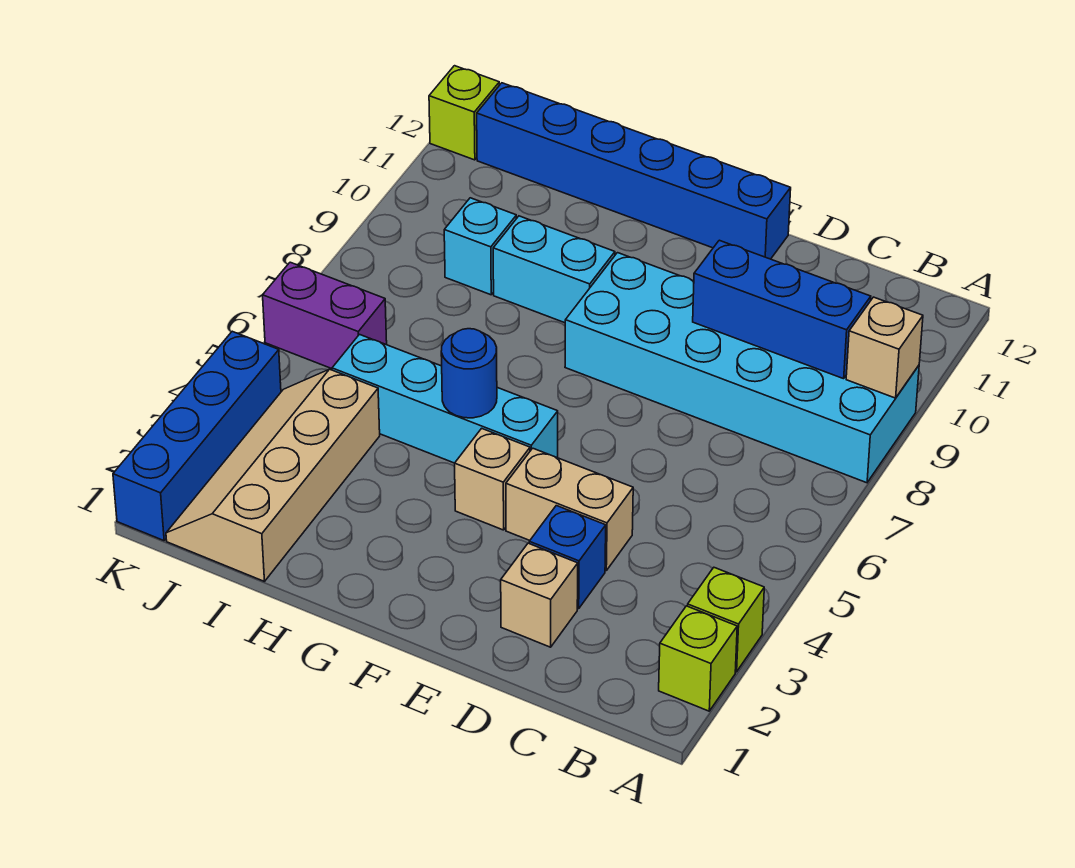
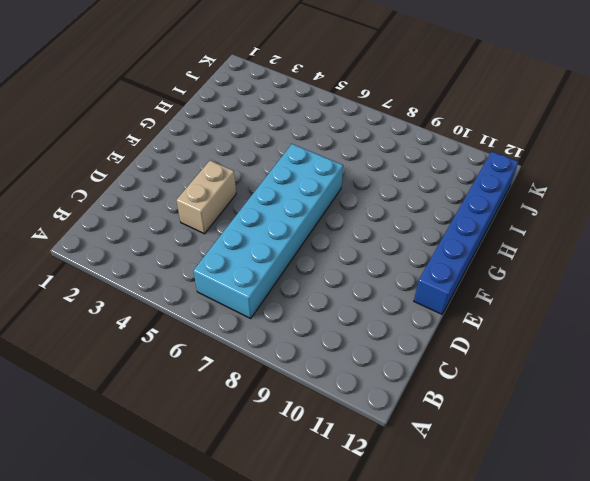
cyan 2x6 brick [193,144,343,318] -> cyan 2x6 brick moved to [565,253,919,483]
none -> lime 1x1 brick [659,606,737,711]
none -> lime 1x1 brick [688,568,764,672]
none -> tan 1x1 brick [501,543,578,647]

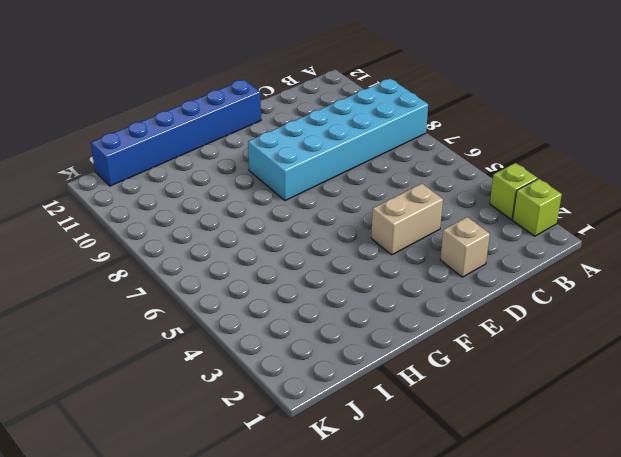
none -> blue 1x1 brick [529,506,606,609]
none -> tan 1x1 brick [455,428,530,530]
none -> cyan 1x4 brick [332,335,558,463]

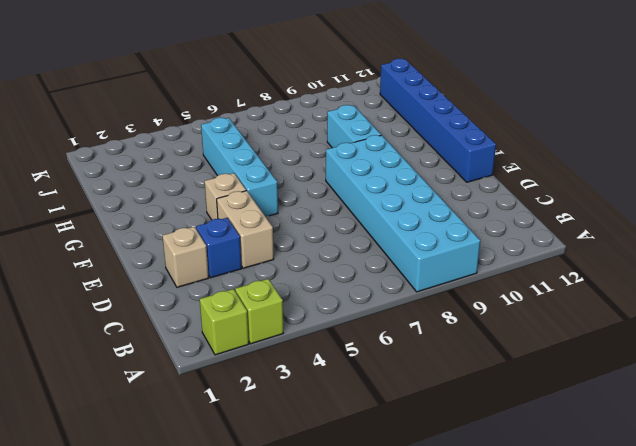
none -> tan 2x4 slope [166,369,380,582]
none -> cyan 1x1 brick [444,198,516,295]
none -> purple 1x2 brick [263,262,387,369]

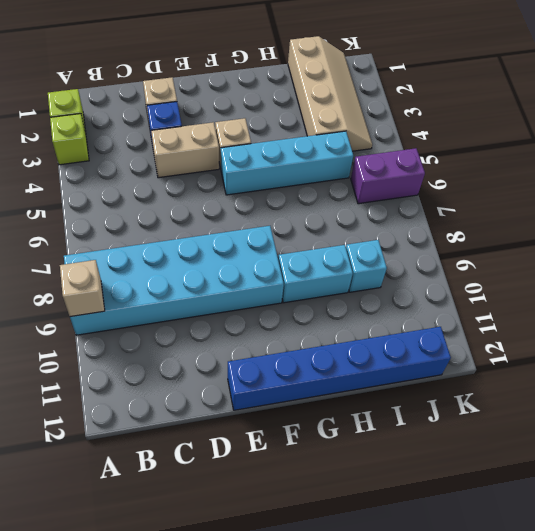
none -> blue 1x4 brick [113,331,281,541]
none -> lime 1x1 brick [429,66,499,160]
none -> blue 1x3 brick [693,240,871,379]

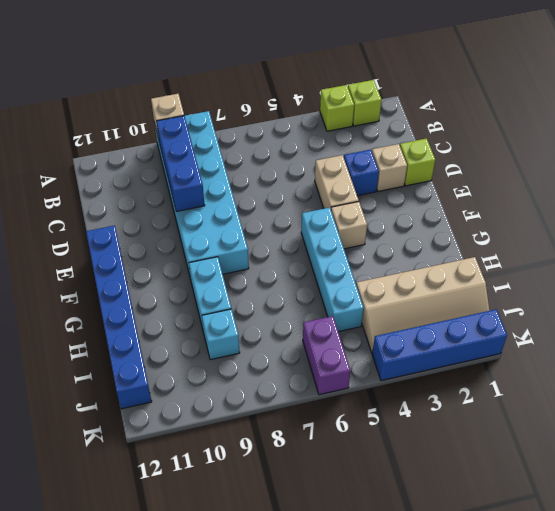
lime 1x1 brick [400,138,435,186] -> lime 1x1 brick moved to [429,66,499,160]
none -> blue 1x1 round brick [441,329,497,418]

